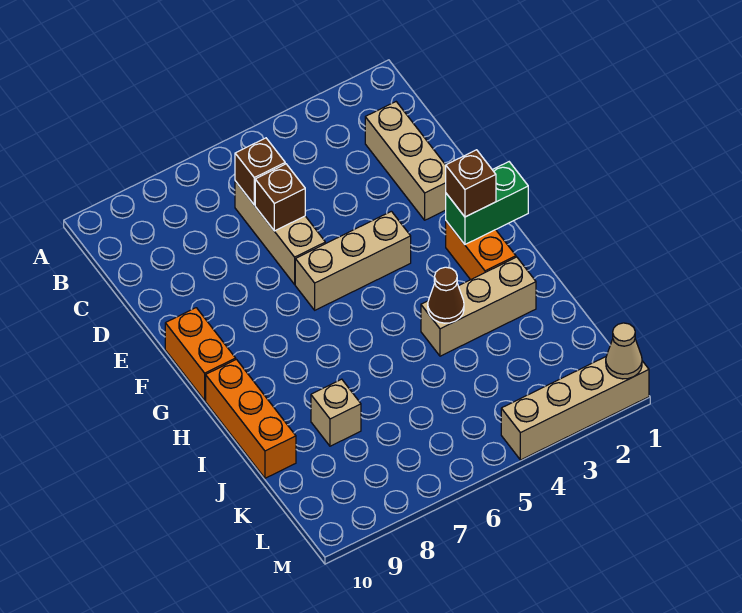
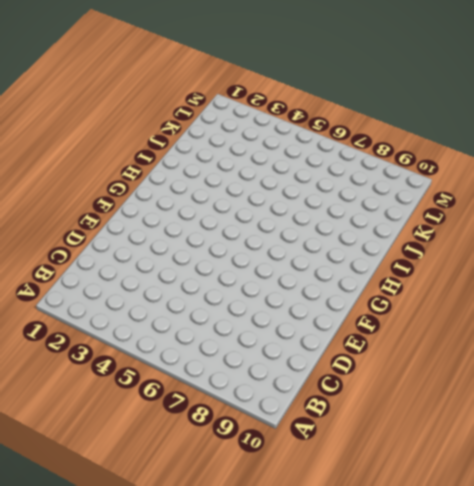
none -> tan 1x3 brick [365,102,446,220]
none -> tan 1x3 brick [235,181,325,284]
none -> tan 1x3 brick [295,211,411,310]

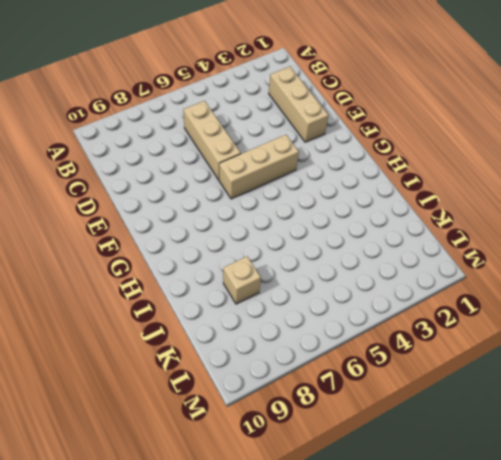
none -> orange 1x2 brick [165,308,236,400]
none -> orange 1x2 brick [446,221,516,280]
none -> orange 1x3 brick [206,359,296,478]

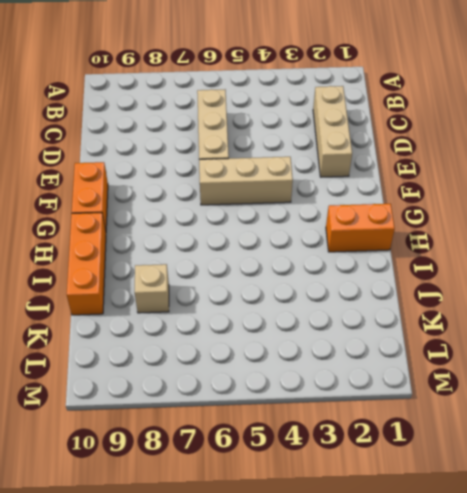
orange 1x2 brick [326,204,395,252] -> orange 1x2 brick turned to [446,221,516,280]
none -> tan 1x3 brick [421,257,536,356]
none -> tan 1x4 brick [501,357,649,460]
none -> brown 1x1 brick [235,138,285,205]

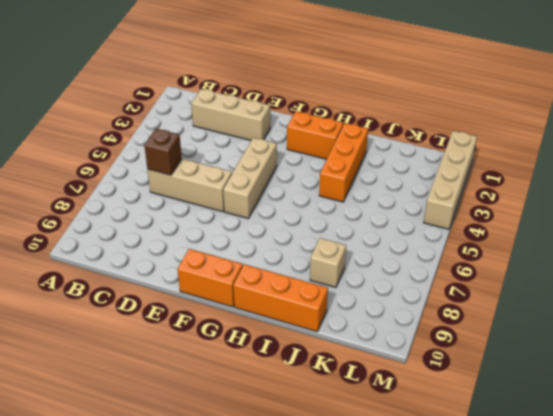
orange 1x3 brick [319,123,368,202] -> tan 1x3 brick [421,257,536,356]
none -> brown 1x1 brick [255,164,305,231]
none -> green 1x2 brick [446,162,528,244]
none -> brown 1x1 cone [428,267,464,323]

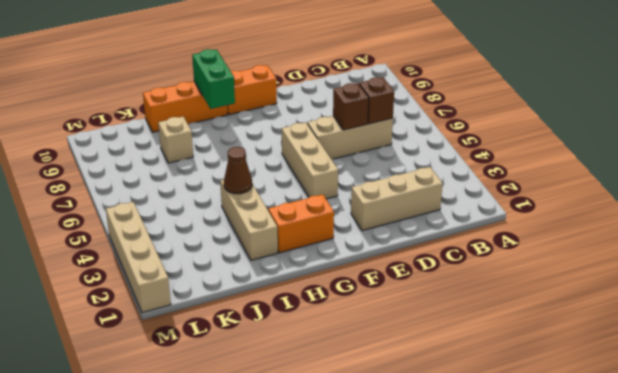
green 1x2 brick [192,49,235,109] -> green 1x2 brick moved to [446,162,528,244]
none -> tan 1x1 cone [606,323,642,379]
none -> brown 1x1 brick [446,150,496,217]

